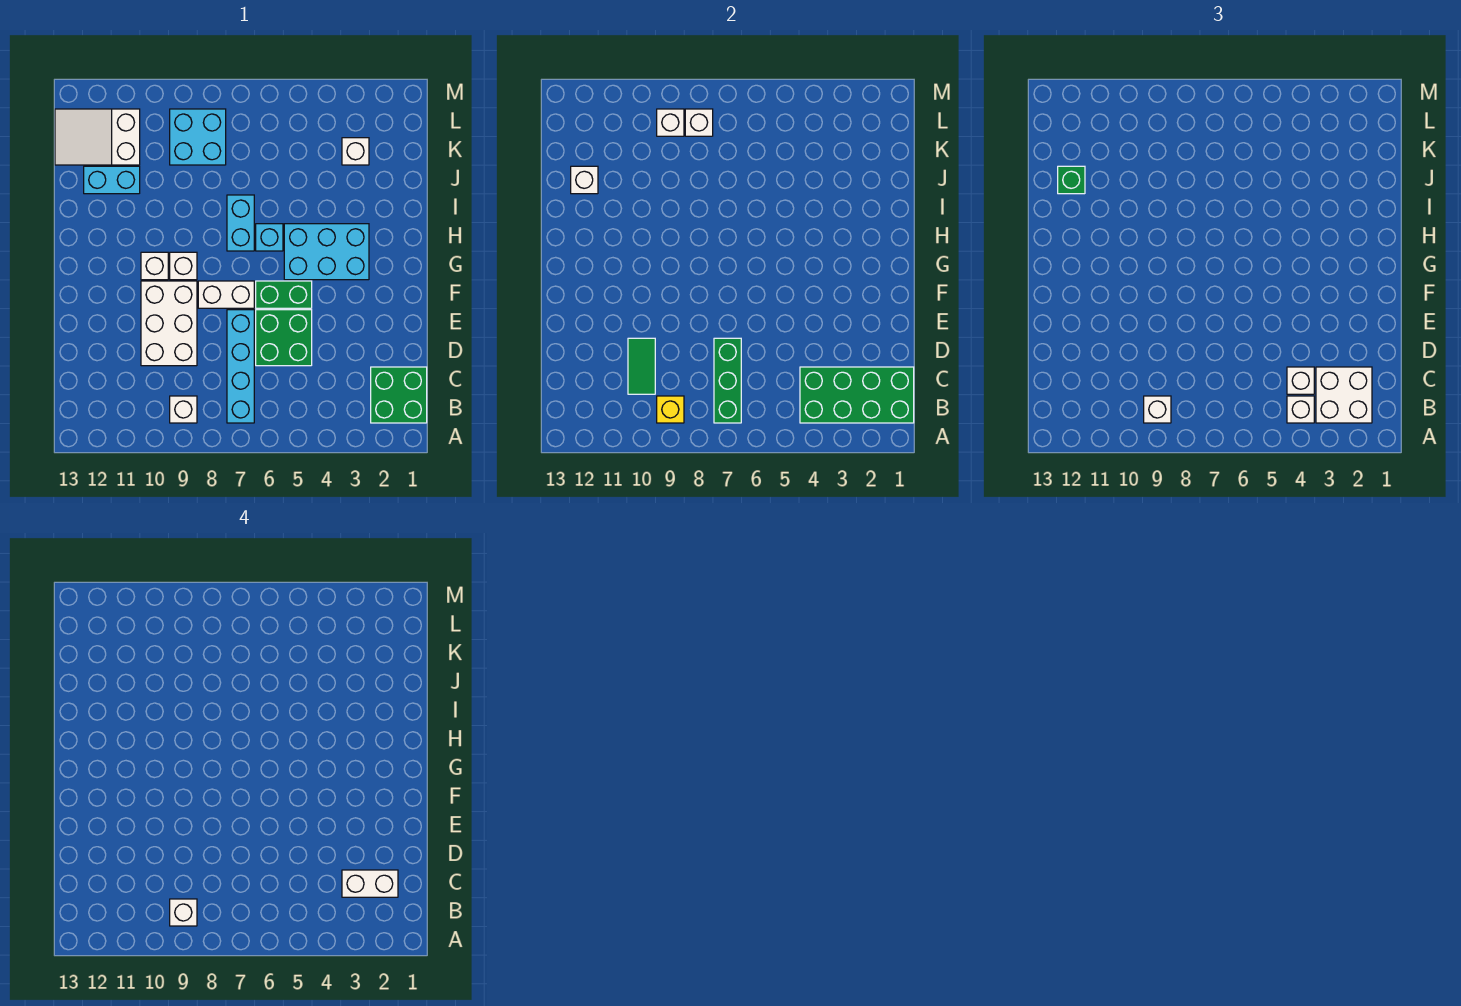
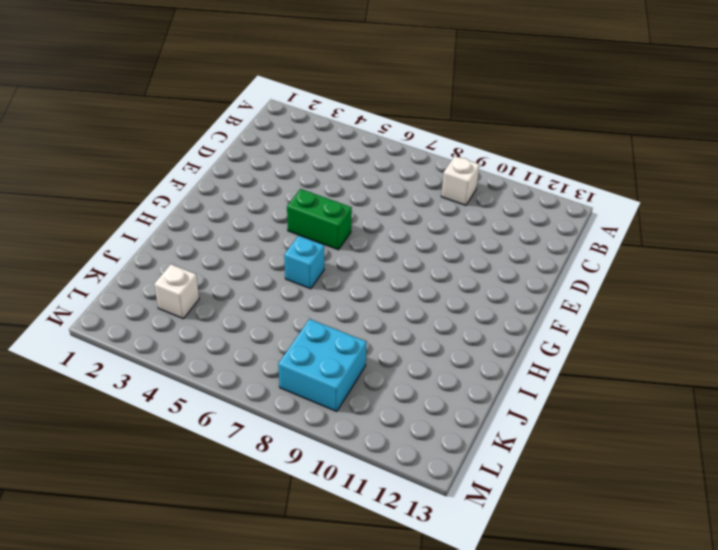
none -> green 2x2 brick [371,367,427,423]
none -> cyan 1x4 brick [227,310,254,423]
none -> green 2x2 brick [256,310,312,366]
none -> white 2x3 brick [141,281,197,366]

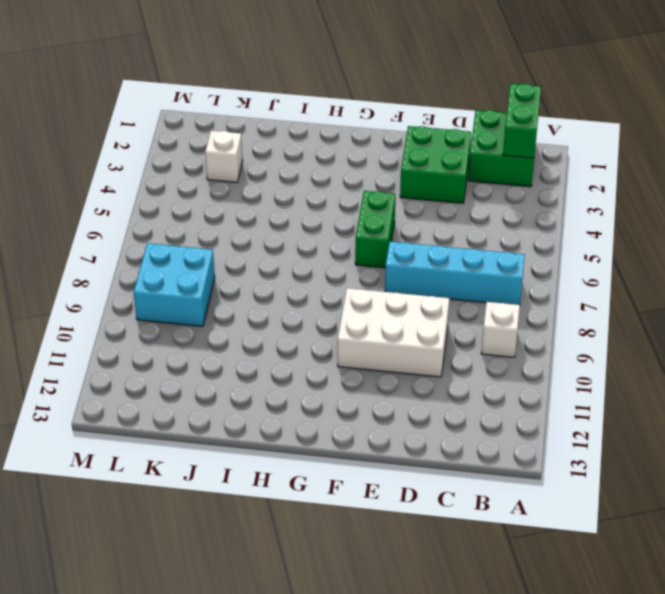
green 1x2 brick [503,84,541,158] -> green 2x4 brick [800,367,914,423]
green 2x2 brick [400,126,471,203] -> green 2x2 brick moved to [256,310,312,366]
none -> white 1x2 brick [198,281,254,308]
none -> cyan 2x3 brick [284,224,369,280]
none -> white 1x1 brick [170,252,197,280]
none -> white 1x1 brick [141,252,168,280]

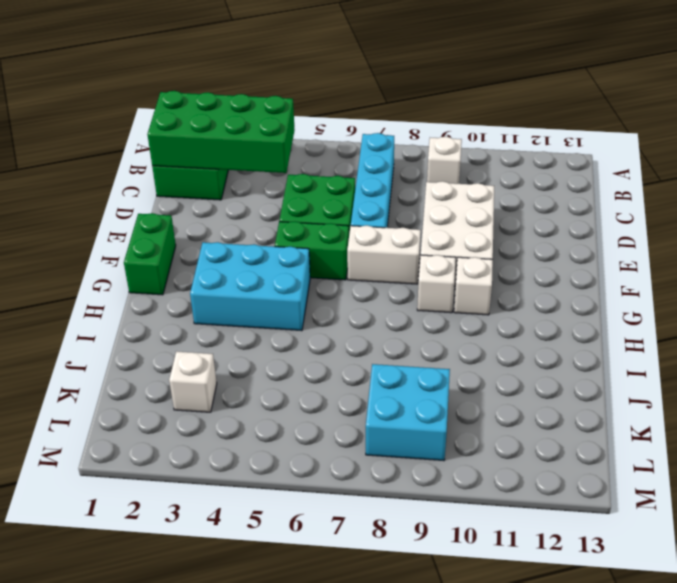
green 1x2 brick [124,213,176,295] -> none
none -> cyan 1x1 brick [256,224,283,251]
none -> cyan 1x2 brick [227,195,254,251]
none -> cyan 1x2 brick [84,166,140,194]
none -> white 2x3 slope [55,109,140,165]

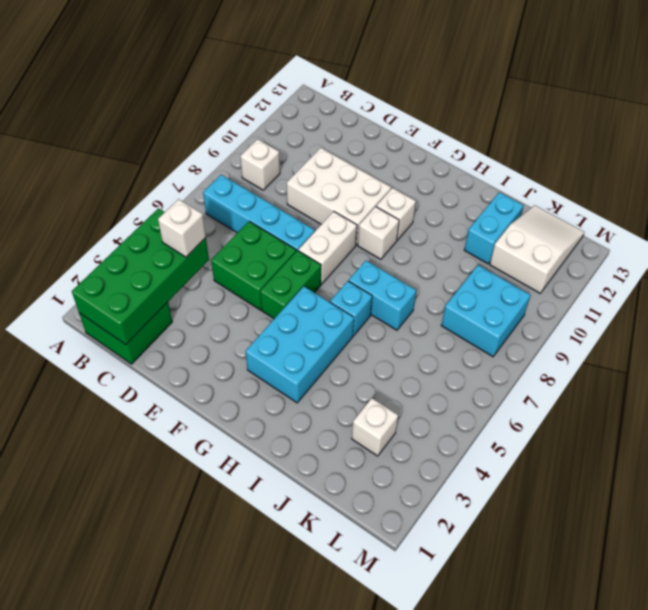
none -> green 1x3 brick [714,338,741,423]
none -> yellow 1x1 brick [657,396,684,423]
none -> green 1x2 tile [628,338,655,394]
none -> white 1x1 brick [571,166,598,194]

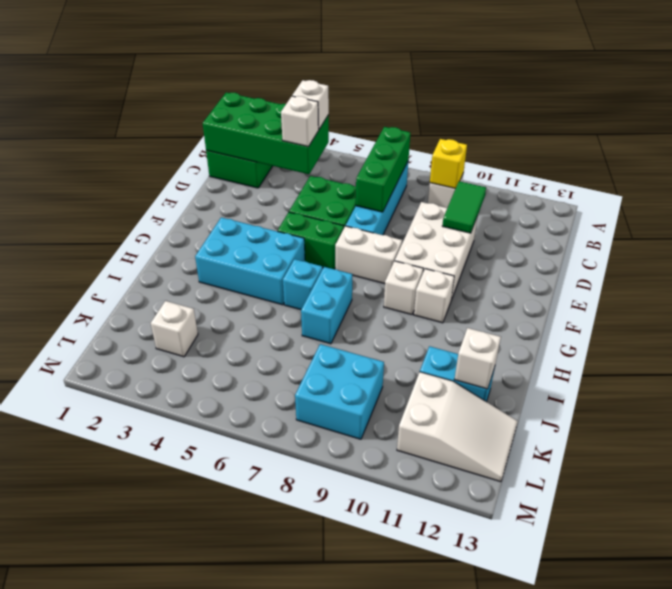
none -> white 1x1 brick [685,109,713,136]
none -> white 1x1 brick [657,109,684,136]
none -> white 2x2 brick [1316,367,1372,423]
none -> white 1x1 brick [1144,396,1171,423]

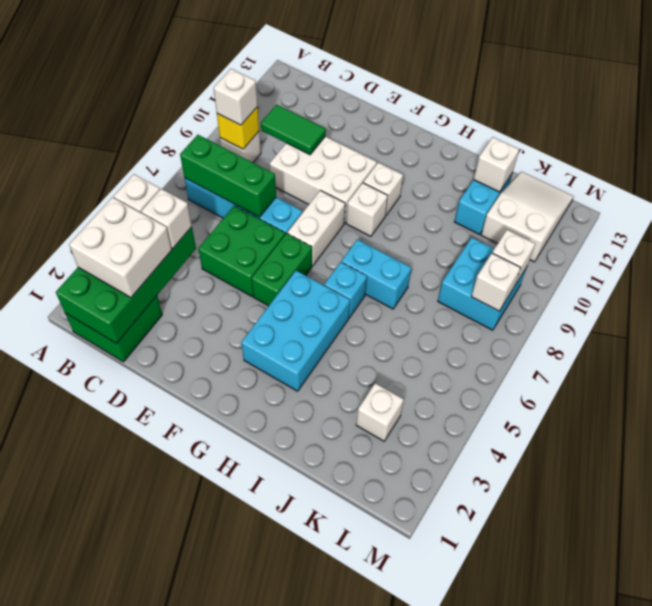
none -> green 1x1 brick [1058,166,1085,194]
none -> white 1x1 brick [170,899,197,926]
none -> white 1x2 brick [342,870,398,897]

